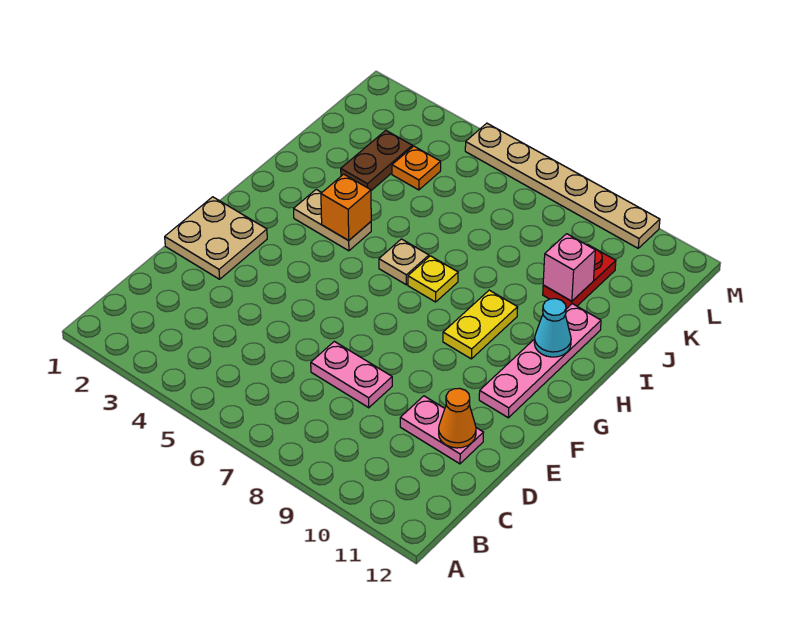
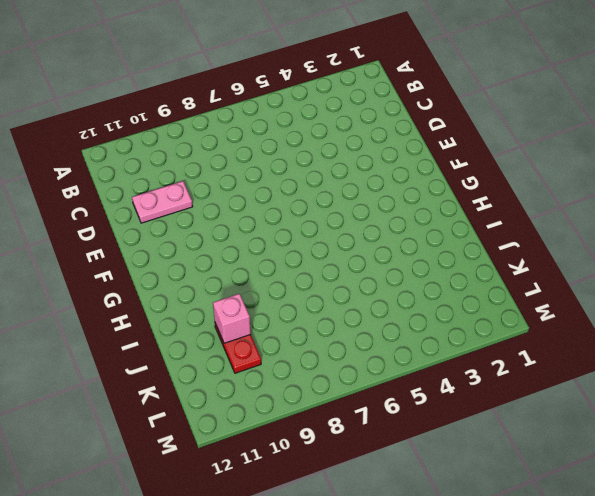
none -> pink 1x2 plate [311,341,392,408]
none -> tan 2x2 plate [165,197,267,279]
none -> pink 1x4 plate [479,304,601,418]

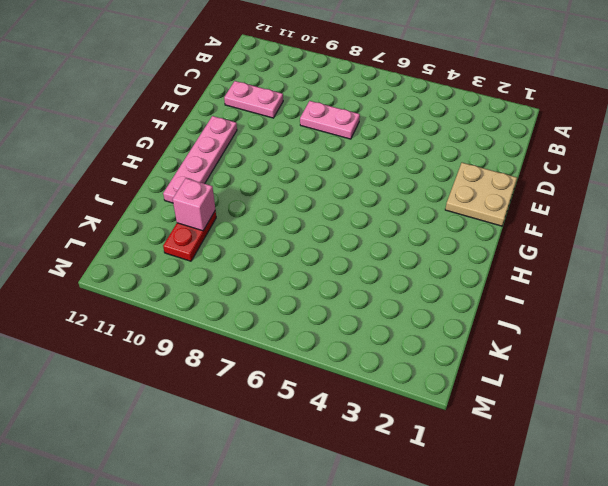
none -> yellow 1x2 plate [443,290,518,359]
none -> tan 1x2 plate [294,189,371,251]
none -> tan 1x1 plate [379,239,429,285]

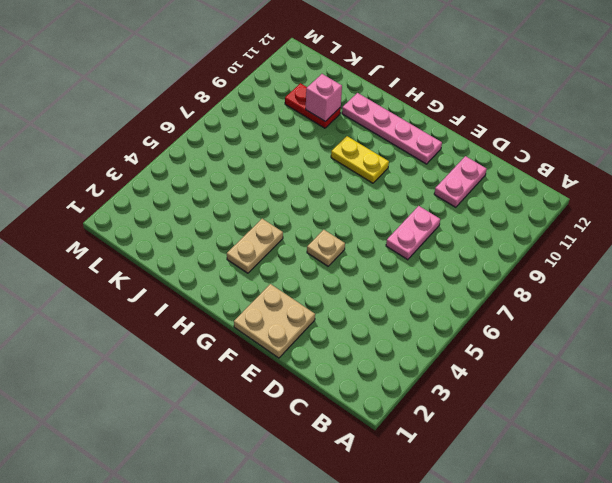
tan 1x1 plate [307,230,345,266] -> tan 1x1 plate moved to [379,239,429,285]
none -> yellow 1x1 plate [408,256,458,302]
none -> brown 1x2 plate [341,131,412,190]
none -> orange 1x1 plate [392,146,441,190]

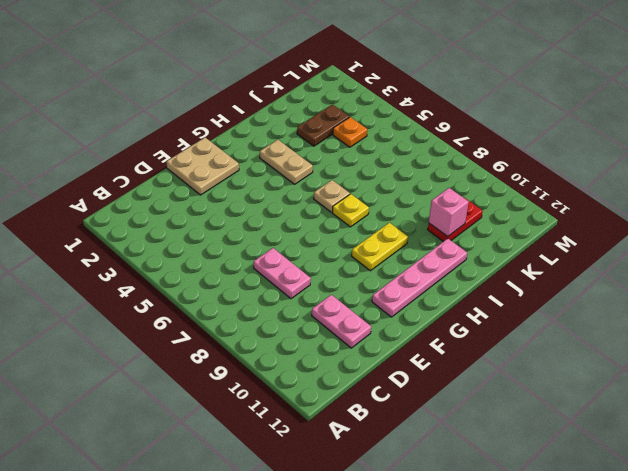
none -> tan 1x6 plate [465,123,660,248]
none -> orange 1x1 cone [439,388,476,448]
none -> orange 1x1 brick [321,174,371,240]

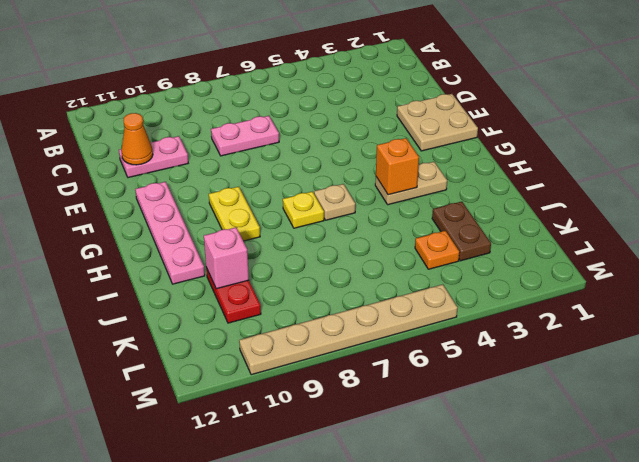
none -> cyan 1x1 cone [534,299,571,357]

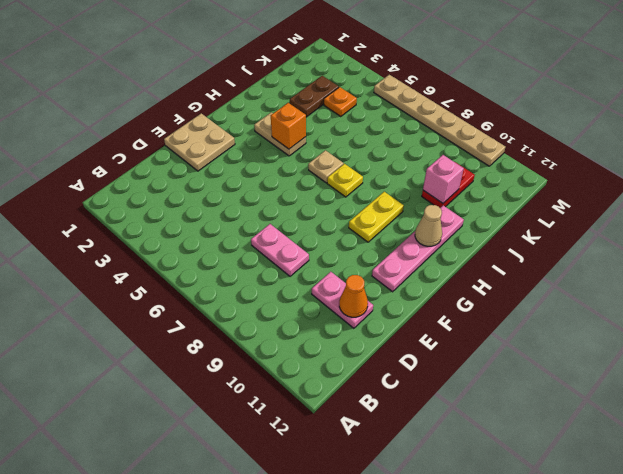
tan 1x1 cone [415,205,442,246] -> cyan 1x1 cone [534,299,571,357]

